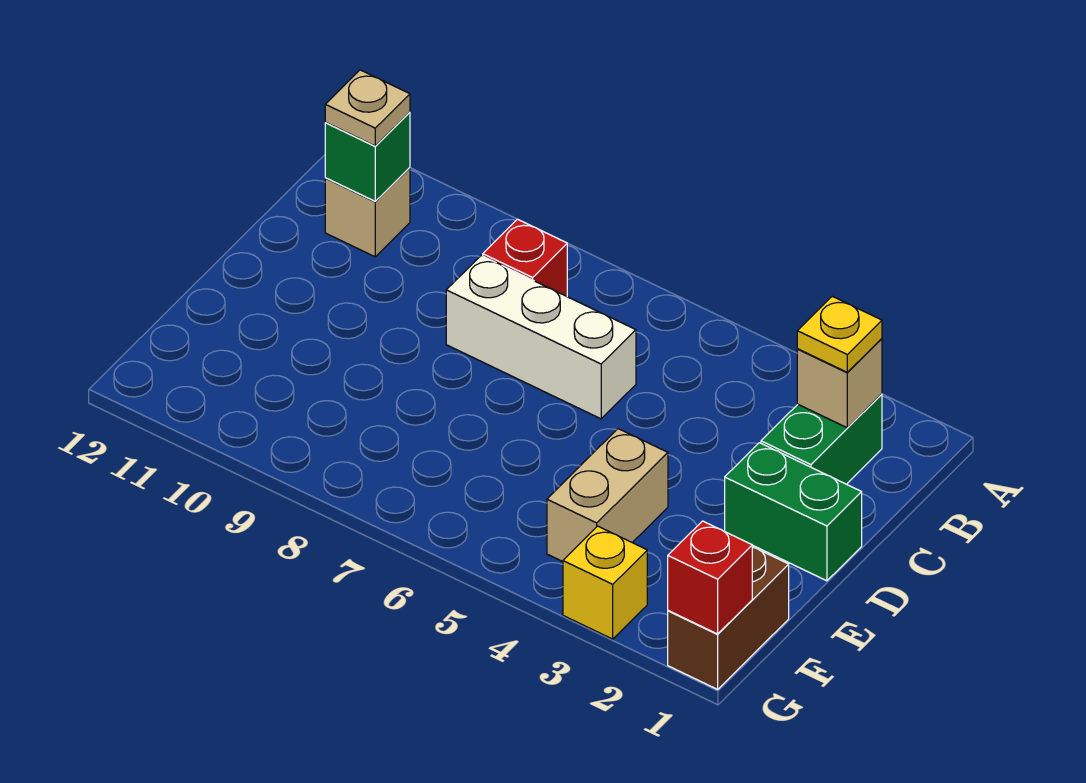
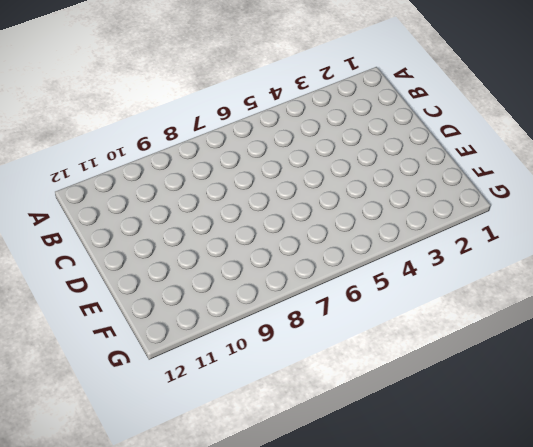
none -> green 1x2 brick [761,394,882,484]
none -> red 1x1 brick [483,219,567,296]
none -> tan 1x1 brick [325,168,410,257]

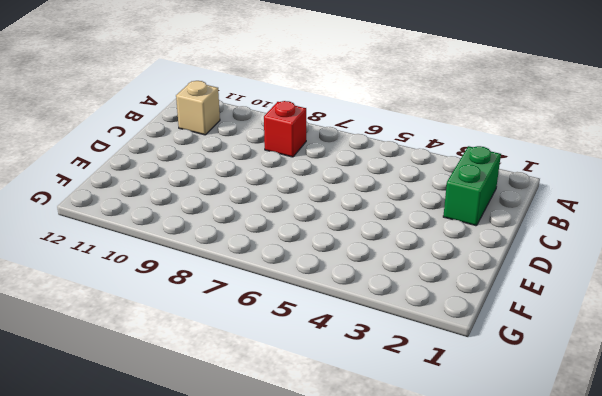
none -> white 1x3 brick [446,256,636,419]
none -> green 1x2 brick [725,443,862,581]
none -> tan 1x2 brick [547,429,668,562]

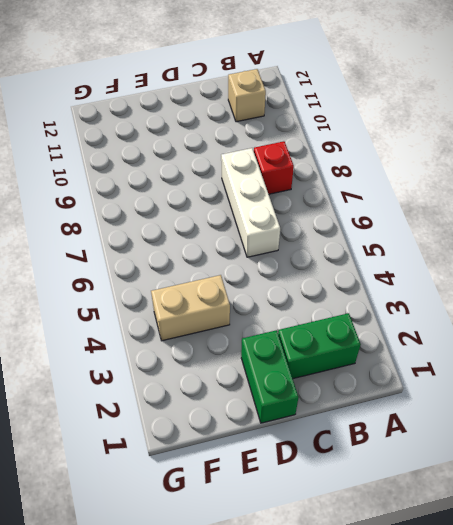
none -> brown 1x2 brick [668,547,789,689]
none -> yellow 1x1 brick [563,526,647,639]
none -> tan 1x1 brick [797,339,882,428]

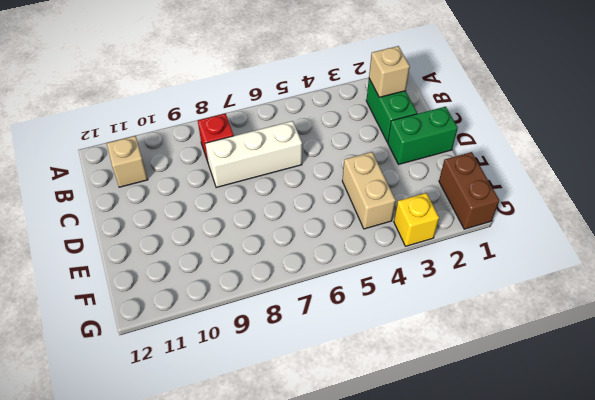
none -> green 1x1 brick [325,112,410,201]
none -> red 1x1 brick [668,521,752,634]
none -> yellow 1x1 plate [797,296,882,372]

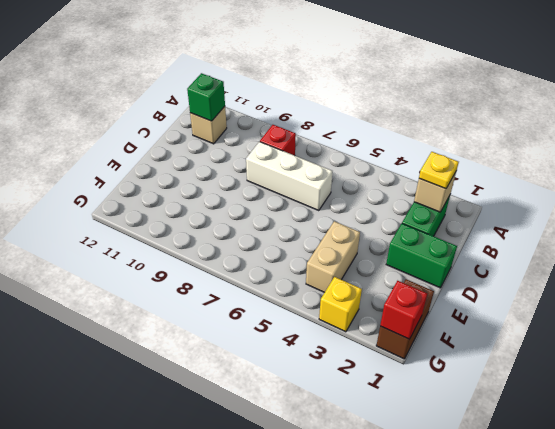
none -> tan 1x1 plate [325,70,410,146]

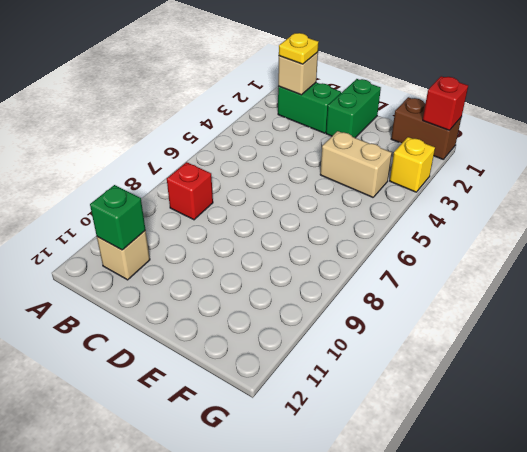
none -> white 1x3 brick [446,256,636,419]
none -> tan 1x1 plate [325,70,410,146]

